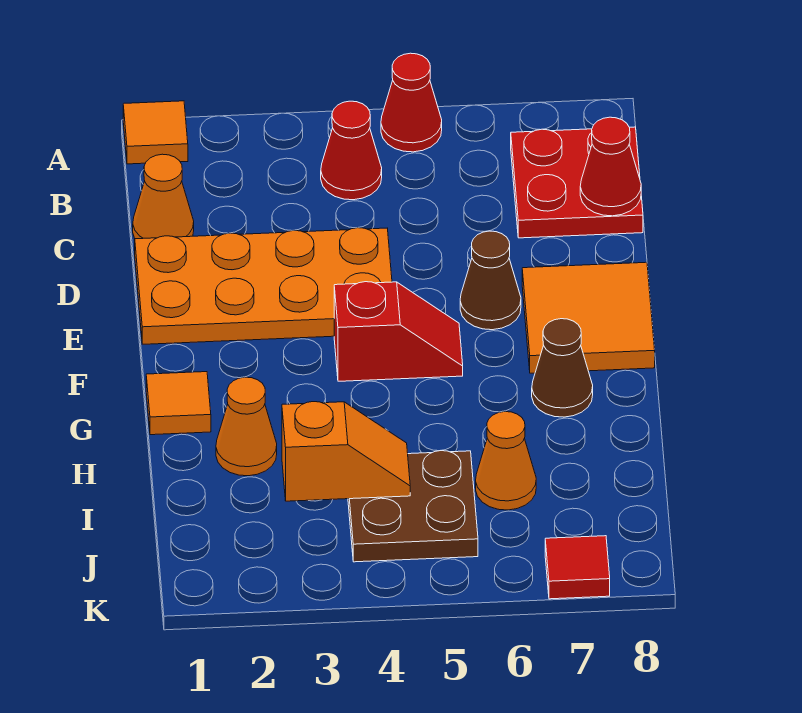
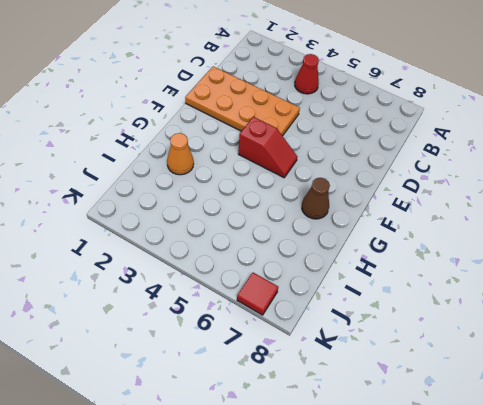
none -> orange 1x1 tile [123,101,188,164]
none -> red 1x1 cone [381,53,442,152]
none -> red 2x2 plate [511,127,643,238]

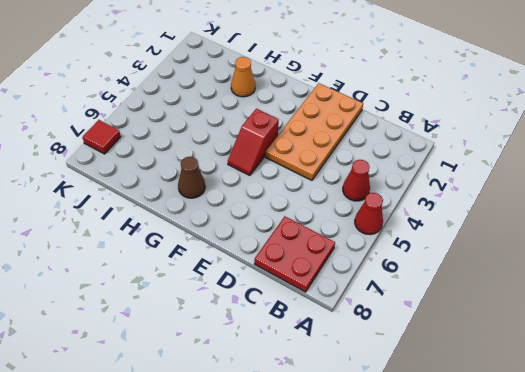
none -> orange 1x1 tile [123,101,188,164]
none -> orange 1x1 cone [133,154,194,239]
none -> brown 1x1 cone [460,231,521,330]

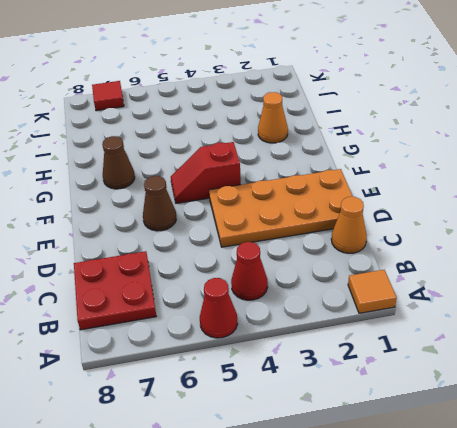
none -> orange 2x2 tile [522,262,655,373]
none -> orange 1x1 tile [146,372,211,435]
none -> brown 2x2 plate [348,451,478,562]

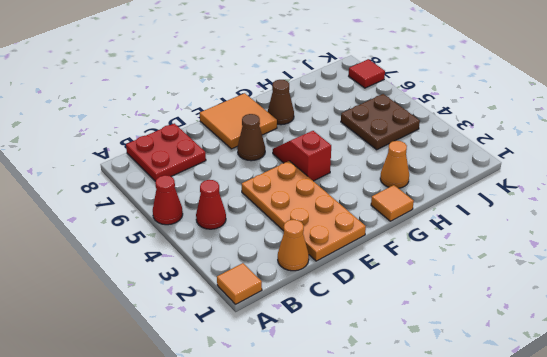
none -> orange 1x1 cone [476,412,536,510]
none -> red 1x1 cone [580,117,641,216]
none -> orange 1x2 slope [282,402,410,501]

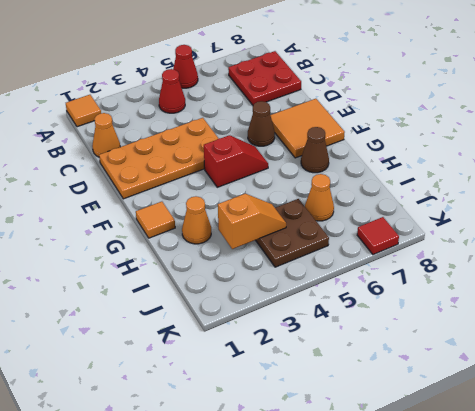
none -> red 1x1 cone [580,117,641,216]

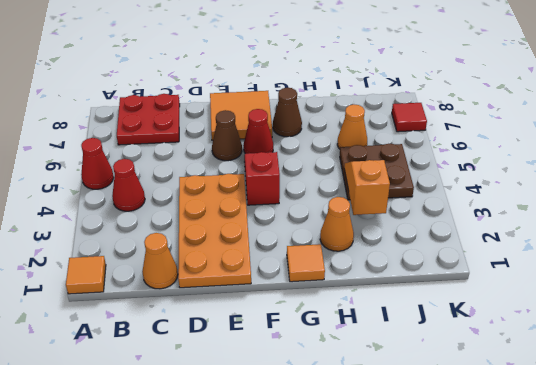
red 1x1 cone [243,109,273,154] -> red 1x1 cone moved to [580,117,641,216]

